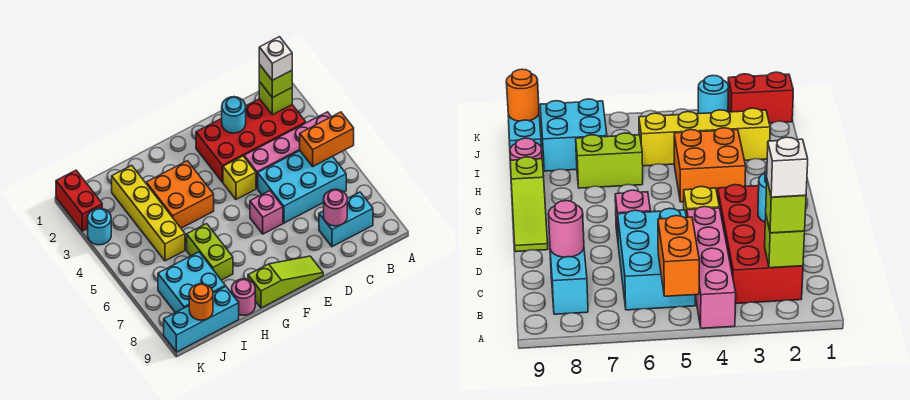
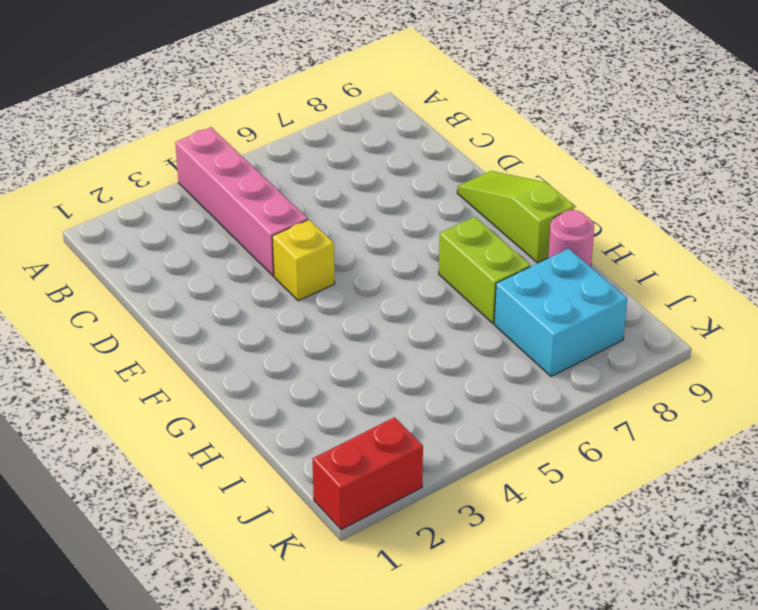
lime 1x2 brick [439,217,530,323] -> lime 1x2 brick turned to [187,224,233,280]
none -> red 2x4 brick [196,99,306,182]
none -> cyan 2x3 brick [258,151,346,223]
none -> cyan 1x2 brick [319,192,373,247]

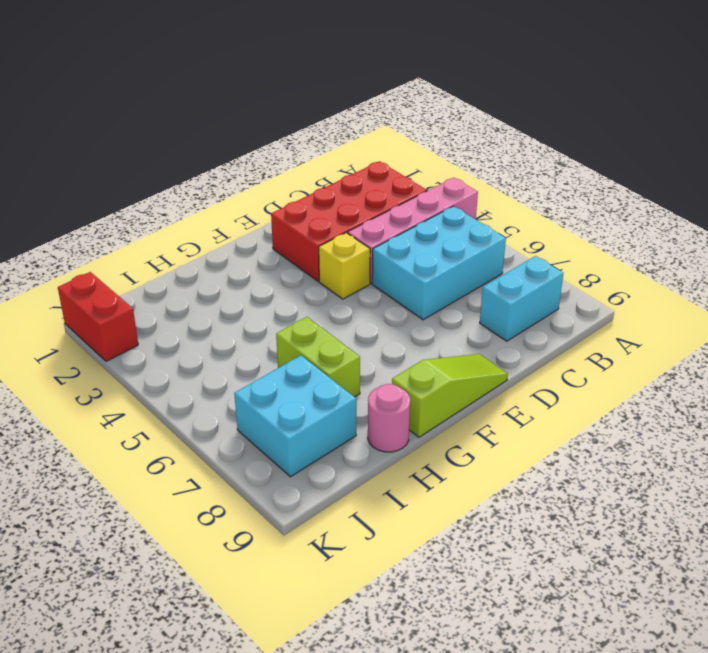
none -> pink 1x1 brick [250,191,283,234]
none -> orange 2x2 brick [146,161,214,228]
none -> yellow 1x4 brick [112,165,185,261]

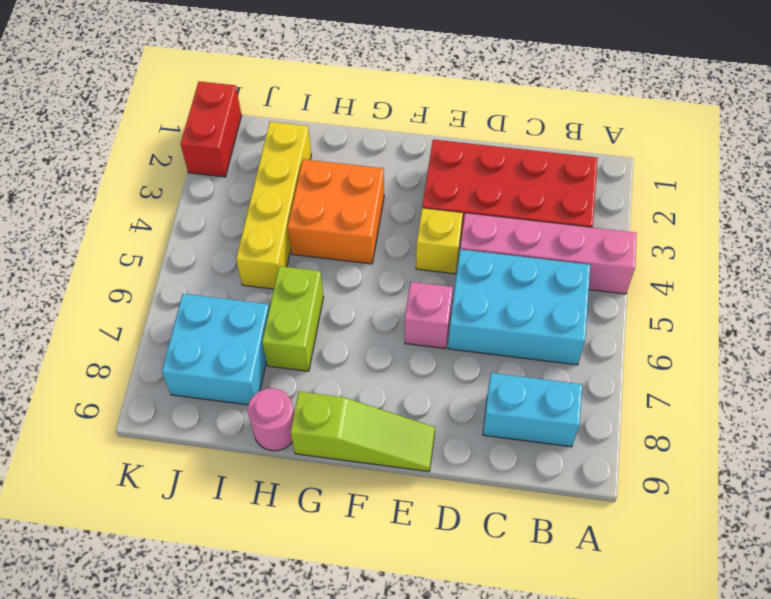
none -> cyan 1x3 brick [164,286,239,352]
none -> cyan 1x1 round brick [88,208,111,245]
none -> orange 1x2 brick [300,112,354,166]

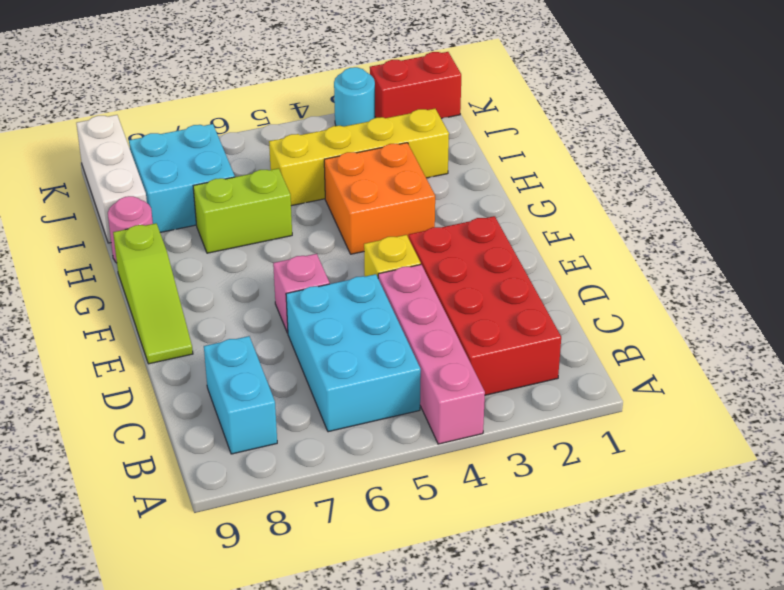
white 1x3 brick [76,115,147,243] -> cyan 1x3 brick [164,286,239,352]
none -> orange 1x2 brick [300,112,354,166]
none -> lime 1x1 brick [259,82,292,115]
none -> pink 1x1 round brick [324,189,347,226]

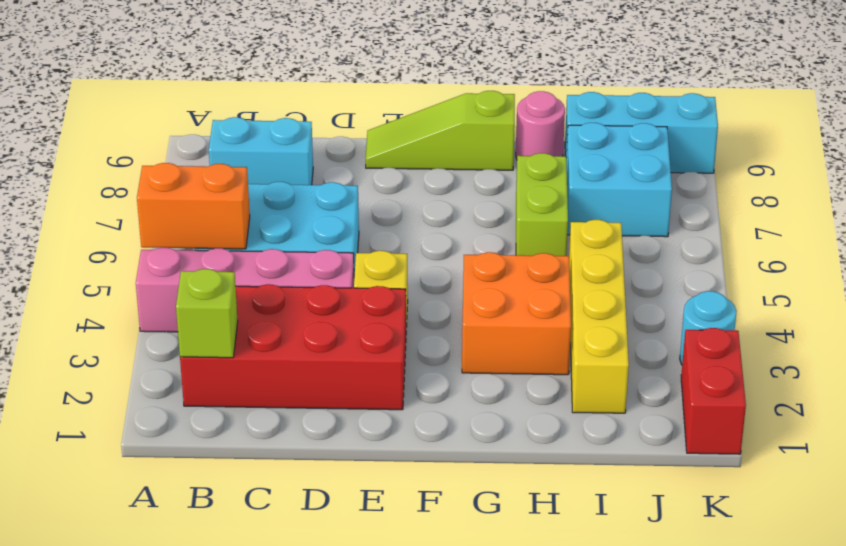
none -> pink 1x1 brick [250,191,283,234]
none -> pink 1x1 round brick [324,189,347,226]
none -> cyan 1x1 round brick [222,97,246,133]

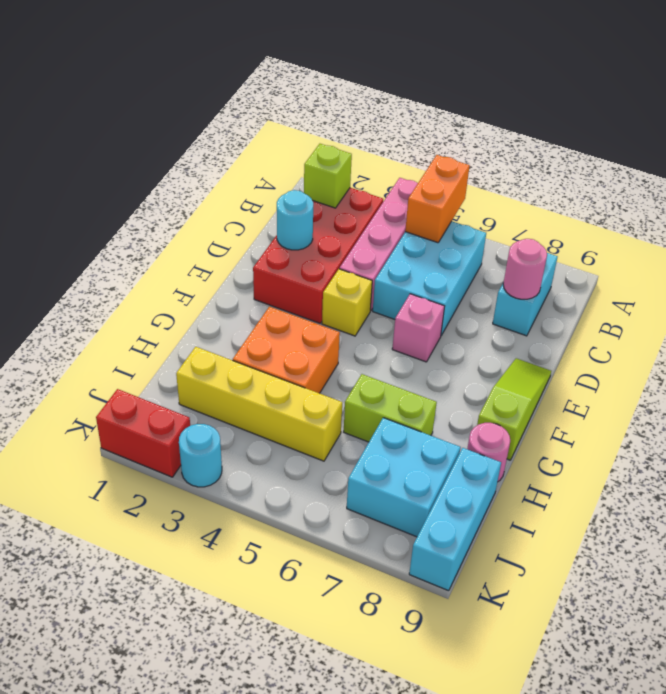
none -> orange 1x1 round brick [189,284,213,320]
none -> lime 1x1 brick [259,65,292,98]
none -> white 1x1 brick [259,37,292,80]

